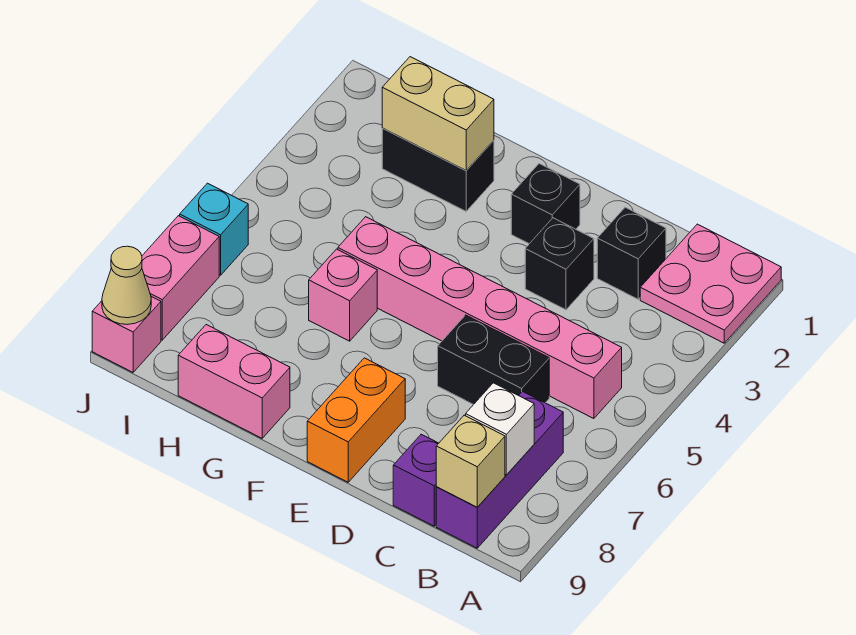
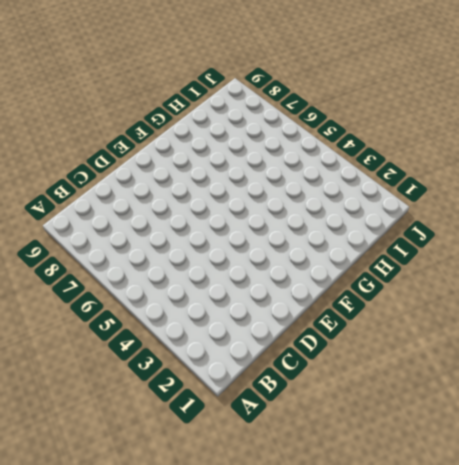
none -> pink 2x2 plate [640,224,781,343]
none -> pink 1x6 brick [338,217,622,419]
none -> purple 1x3 brick [436,391,563,548]

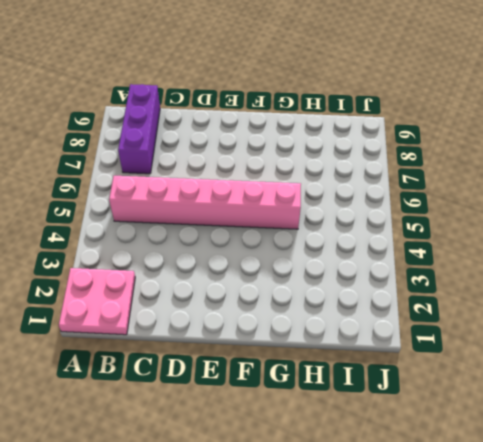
none -> black 1x1 brick [597,207,666,299]
none -> black 1x2 brick [438,315,549,405]
none -> purple 1x1 brick [393,434,439,526]

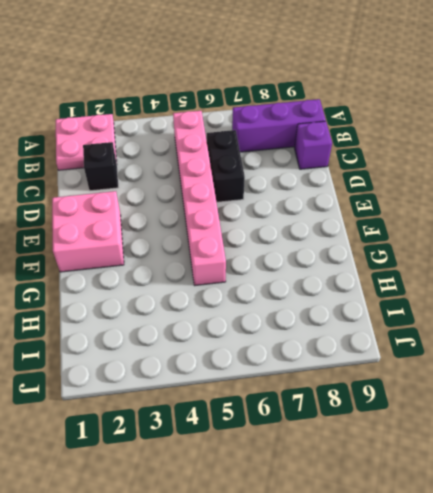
pink 2x2 brick [52,191,124,272] -> black 1x1 brick [511,164,580,244]
none -> black 1x1 brick [525,218,594,310]
none -> orange 1x2 brick [307,358,405,482]
none -> black 1x2 brick [382,128,494,211]

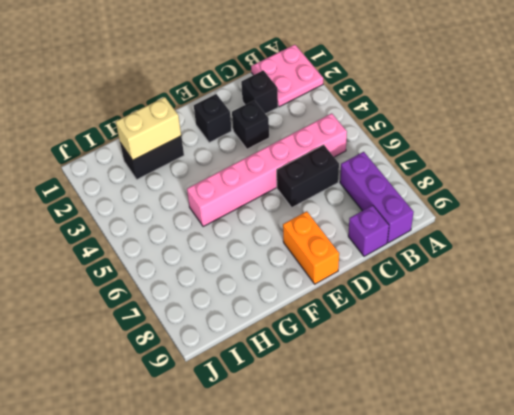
none -> pink 1x1 brick [309,249,377,341]
none -> pink 1x2 brick [178,325,290,438]
none -> cyan 1x1 brick [180,183,248,275]

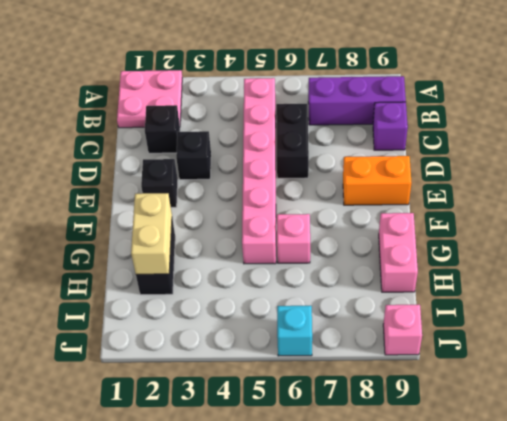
none -> pink 1x2 brick [142,216,219,340]
none -> white 1x1 brick [466,383,534,475]
none -> tan 1x1 brick [436,415,505,507]

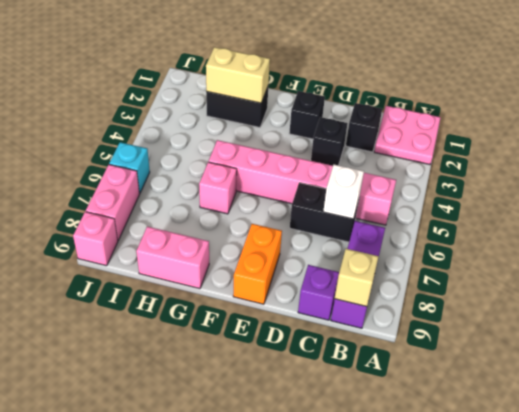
white 1x1 brick [323,165,364,219] -> white 1x1 brick moved to [466,383,534,475]
none -> tan 1x1 cone [102,246,151,325]

